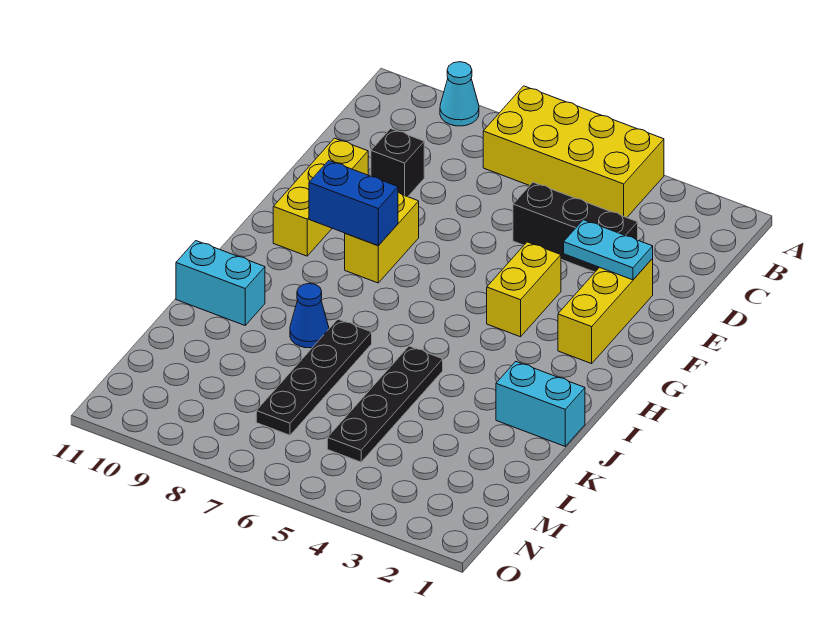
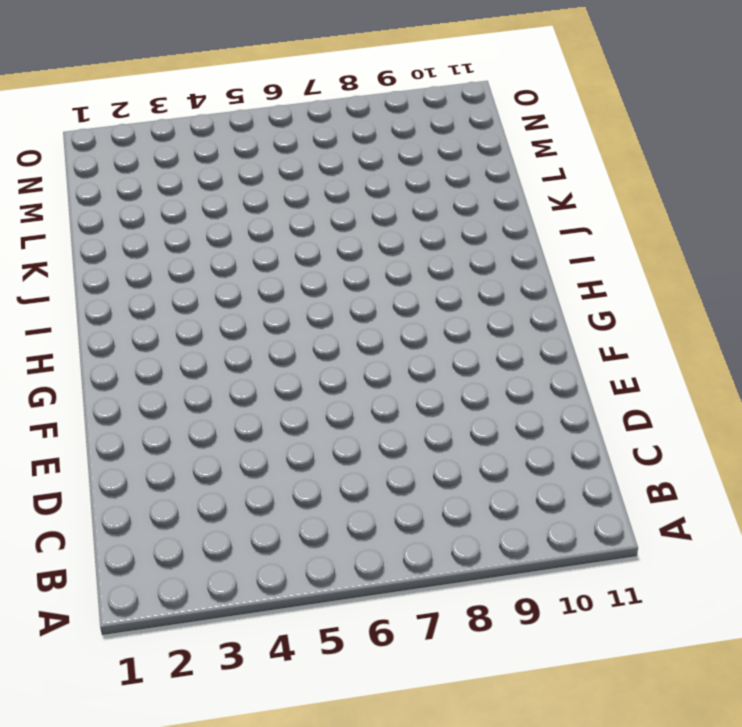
none -> yellow 2x4 brick [483,86,664,218]
none -> cyan 1x1 cone [440,62,479,126]
none -> black 1x3 brick [513,182,638,272]

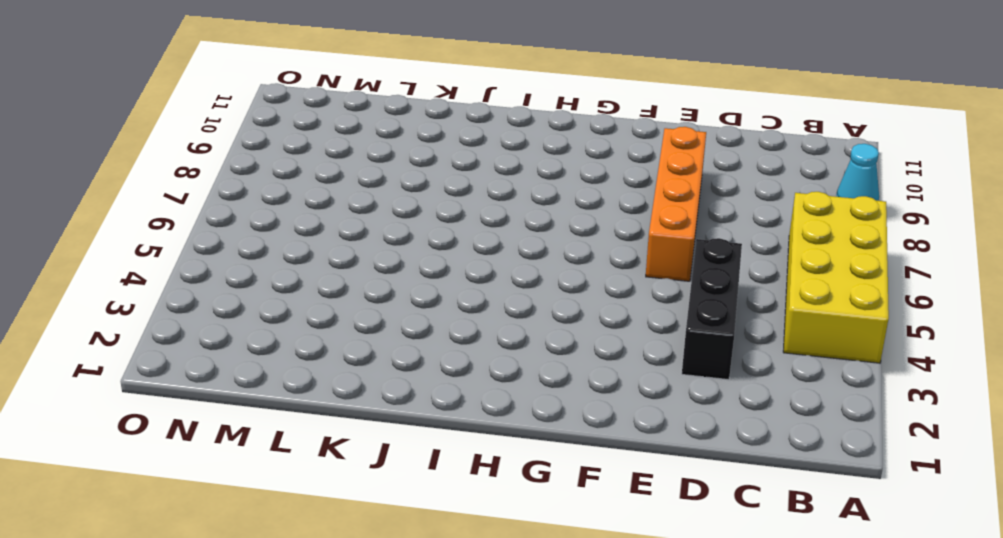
orange 1x4 brick [646,127,706,281] -> none
none -> black 1x1 brick [371,129,424,197]
none -> yellow 1x3 brick [558,259,653,364]
none -> yellow 1x3 brick [273,138,368,256]

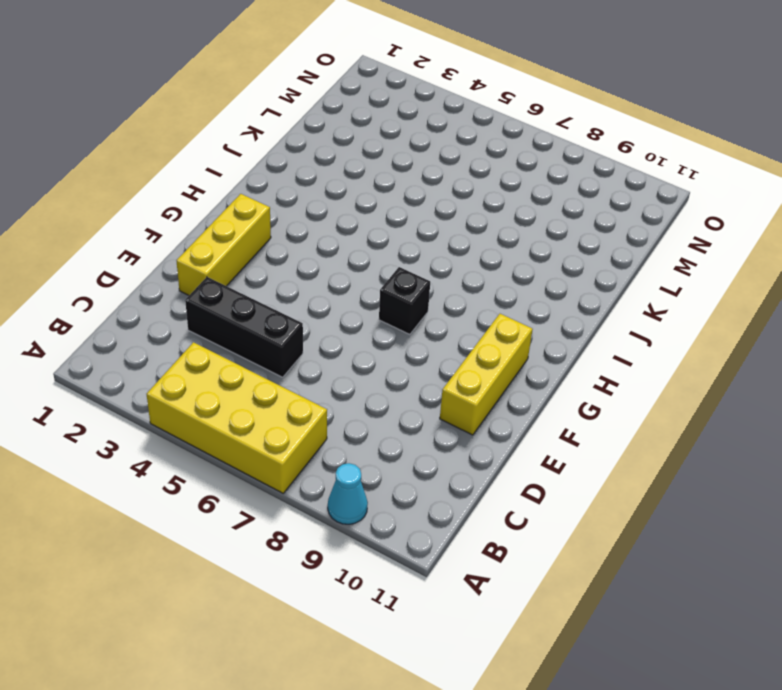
black 1x1 brick [379,267,430,334] -> black 1x1 brick moved to [371,129,424,197]
none -> yellow 1x2 brick [487,242,561,337]
none -> yellow 1x2 brick [345,192,419,283]
none -> cyan 1x2 brick [496,361,585,446]

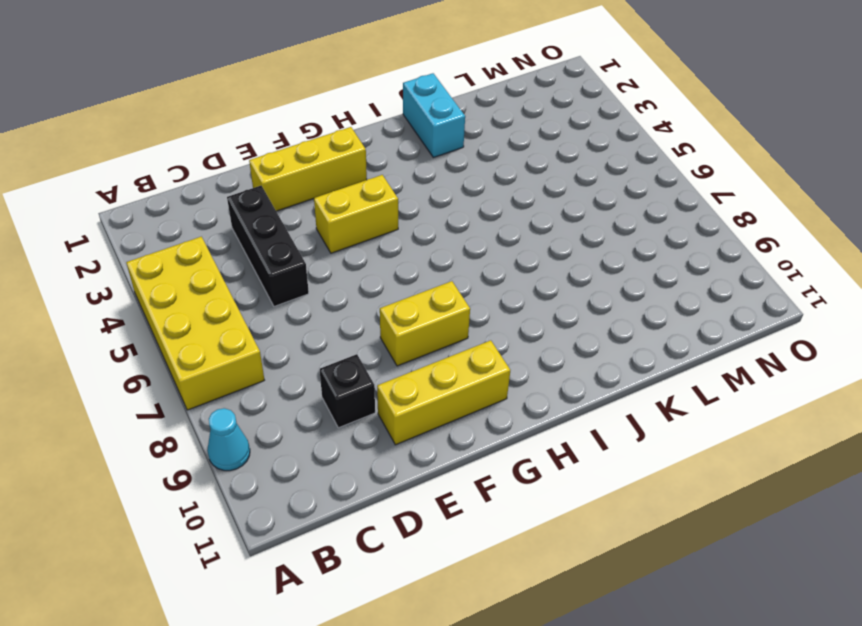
none -> black 1x4 plate [327,346,443,462]
none -> black 1x4 plate [256,319,372,435]
none -> blue 1x1 cone [290,284,329,348]

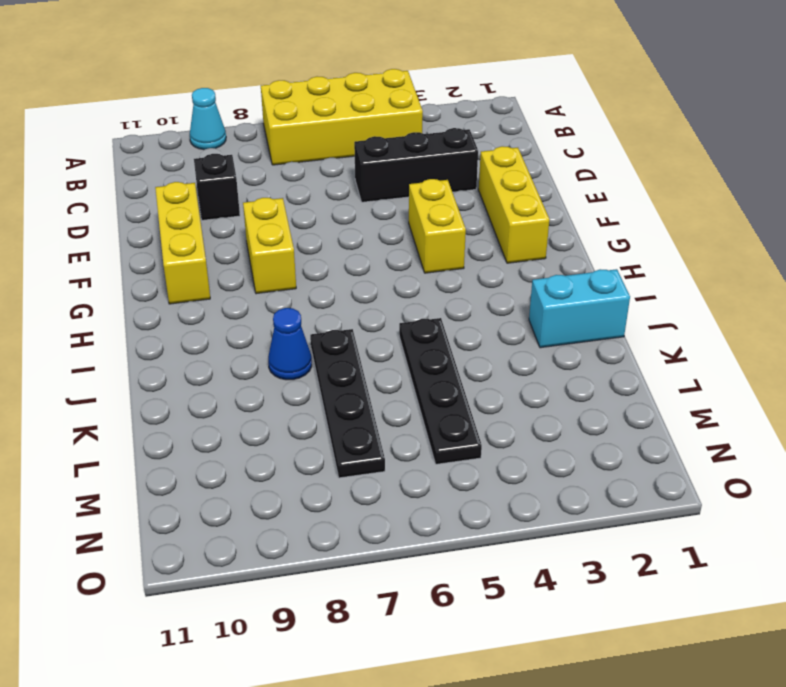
none -> cyan 1x2 brick [176,241,265,325]
none -> cyan 1x2 plate [564,220,653,280]
none -> blue 1x2 brick [309,161,398,246]

